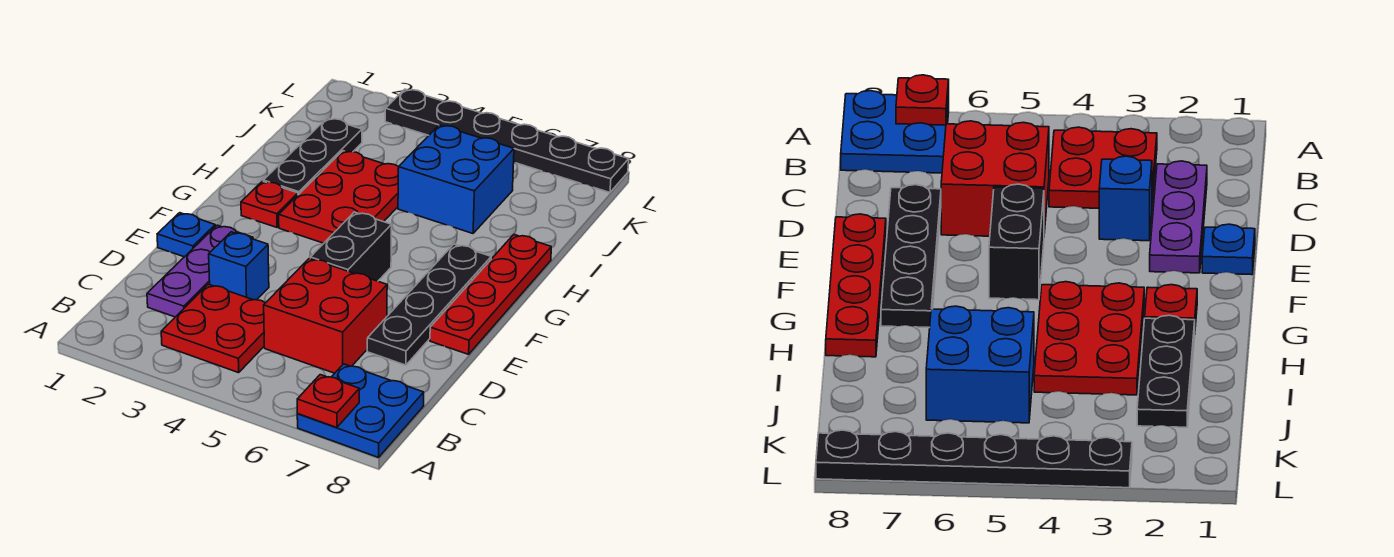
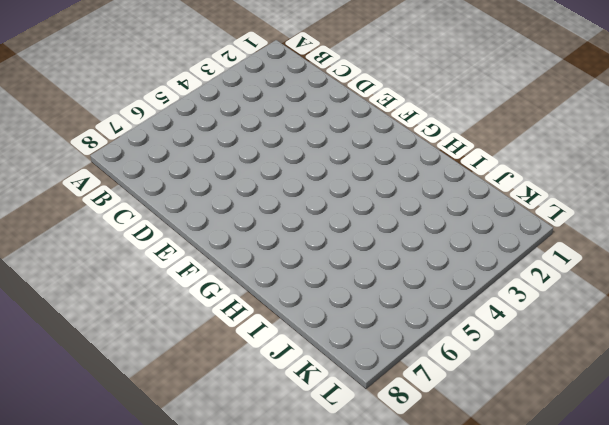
none -> blue 2x2 plate [297,364,424,457]
none -> red 2x2 plate [161,284,265,373]
none -> purple 1x3 plate [147,225,253,317]

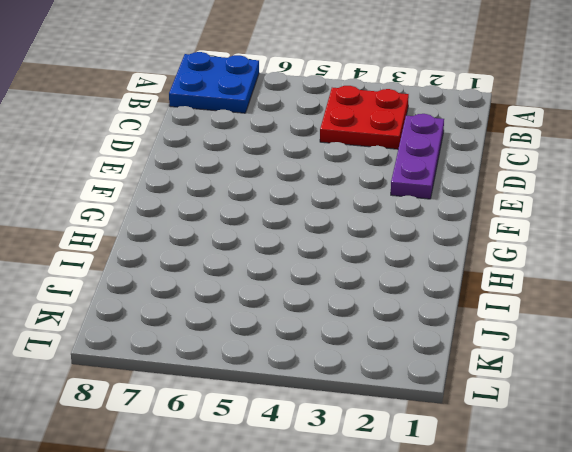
none -> red 2x2 brick [264,258,387,373]
none -> blue 1x1 brick [209,232,269,300]
none -> black 1x4 plate [367,244,491,365]

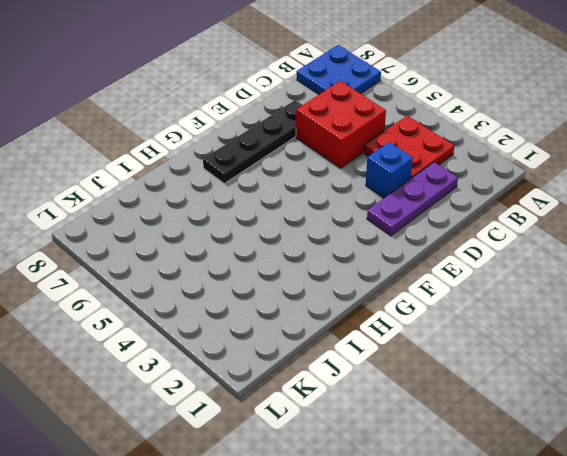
none -> blue 1x1 plate [157,213,215,257]
none -> black 1x2 brick [310,212,392,281]
none -> red 1x4 plate [430,235,551,354]

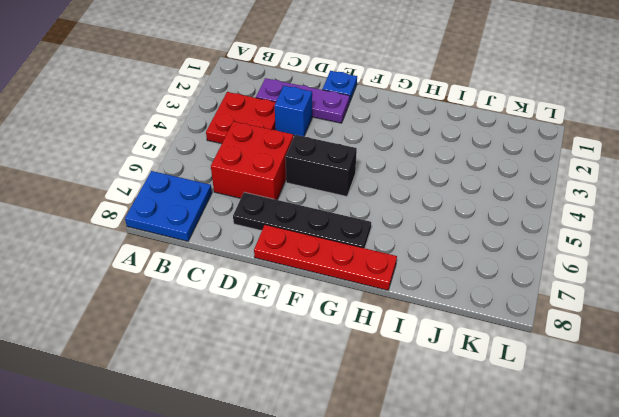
none -> red 1x1 plate [241,181,298,227]
none -> red 2x3 plate [279,151,399,243]
none -> black 1x3 plate [263,118,362,195]

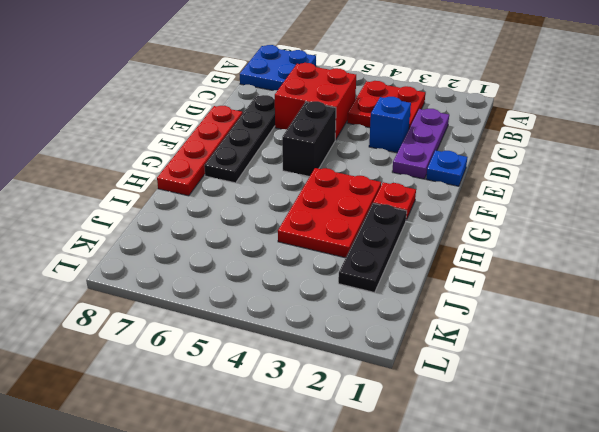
none -> blue 2x2 brick [398,125,514,233]
none -> black 1x6 plate [385,89,629,192]
none -> red 1x1 plate [297,375,359,428]

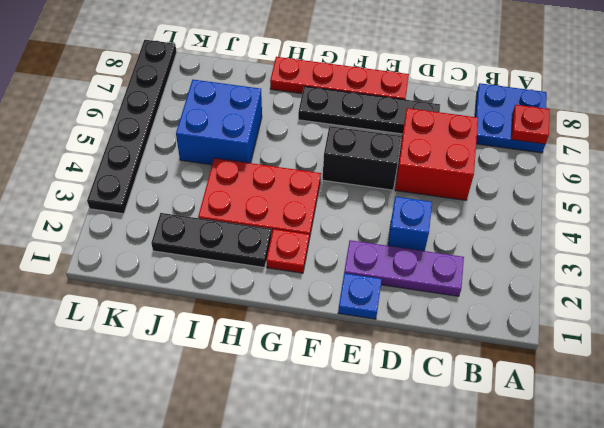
none -> red 2x2 plate [161,284,265,373]

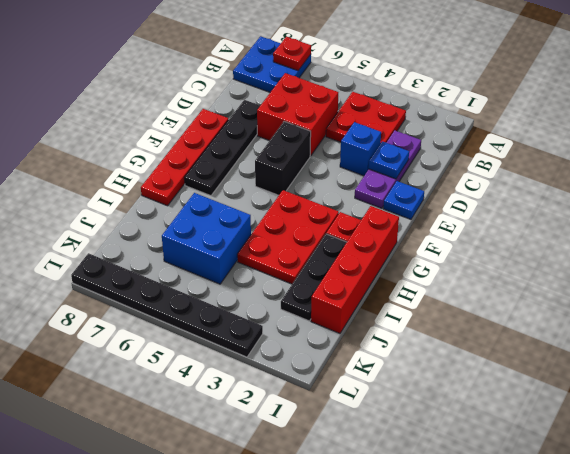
blue 1x1 plate [369,141,409,179] -> none
red 1x4 brick [311,206,399,333] -> none

